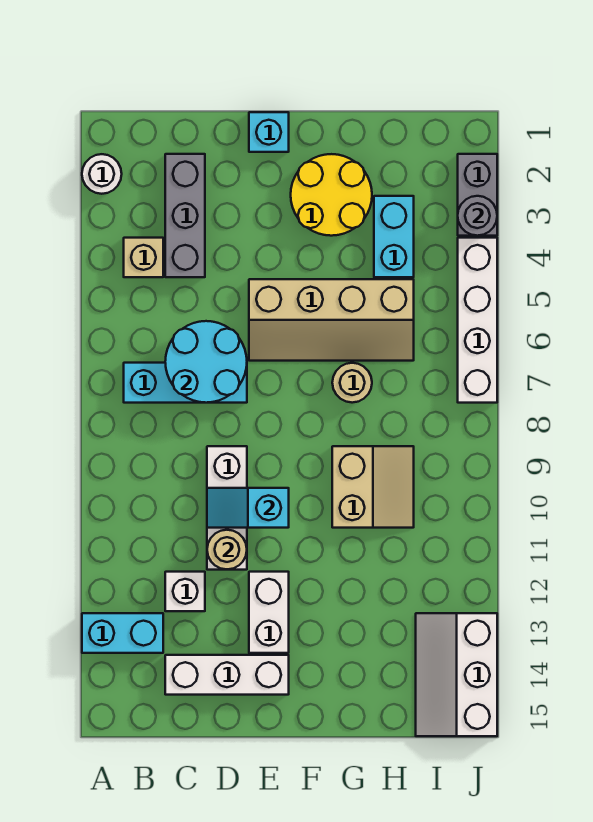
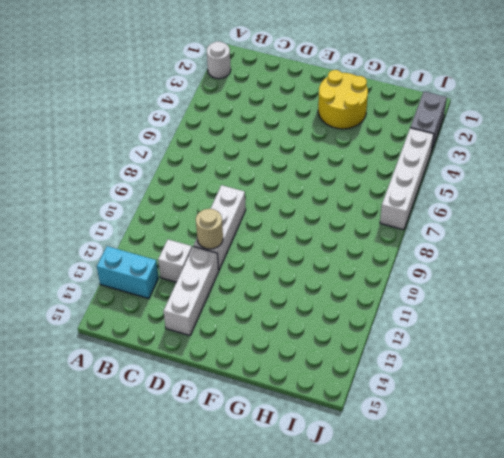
white 1x3 brick [163,246,219,336] -> white 1x3 brick turned to [165,655,289,695]
none -> tan 1x1 brick [124,238,163,277]
none -> cyan 1x3 brick [124,363,247,403]
none -> grey 1x3 brick [165,154,205,277]

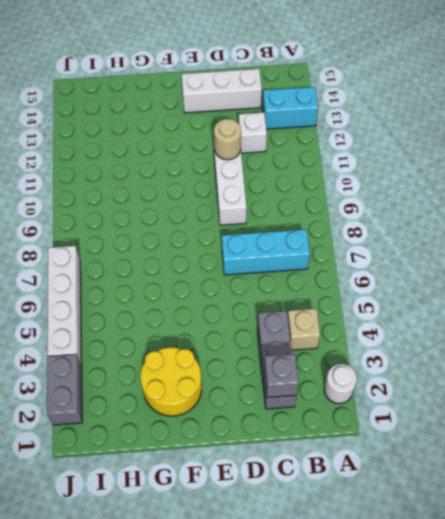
grey 1x1 brick [264,354,299,397] -> none
none -> cyan 1x1 brick [249,112,289,152]
none -> tan 2x4 slope [249,279,414,361]
none -> white 1x2 brick [249,572,289,653]

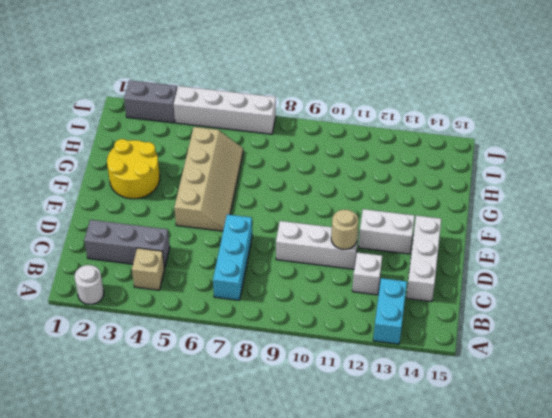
none -> cyan 1x1 brick [249,112,289,152]
none -> tan 1x1 round brick [332,363,372,403]
none -> tan 2x2 slope [332,446,414,528]

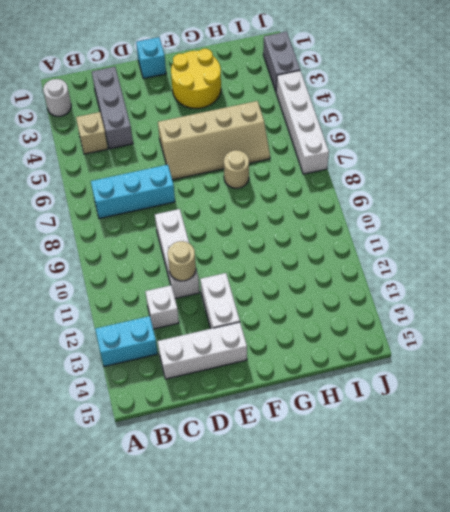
none -> tan 2x2 slope [332,446,414,528]
none -> cyan 1x2 brick [374,196,414,277]
none -> white 2x3 slope [416,613,497,736]

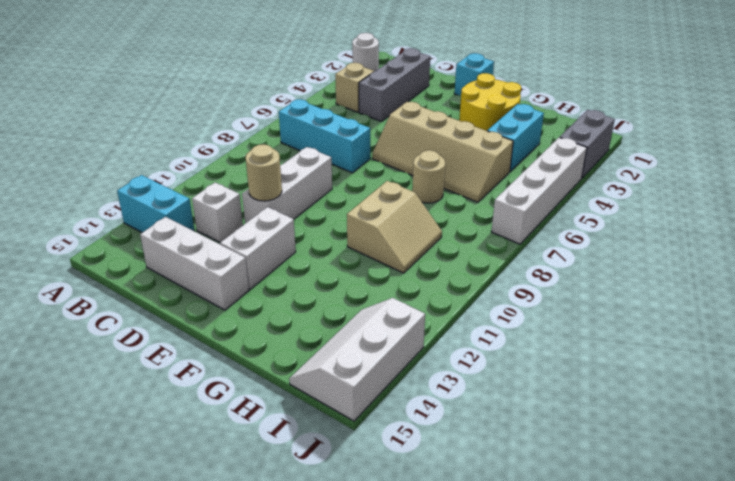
none -> cyan 2x2 round brick [165,321,247,403]
none -> cyan 1x2 slope [207,488,289,528]
none -> grey 1x1 round brick [458,196,497,236]

